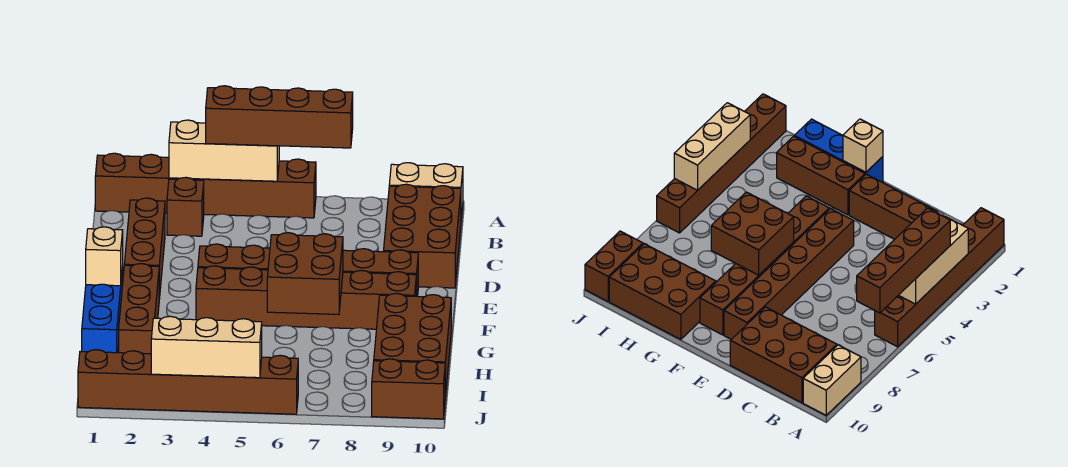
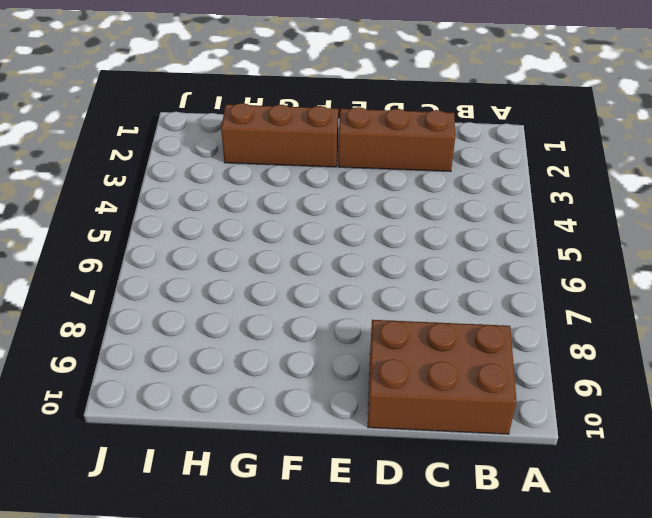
none -> brown 1x6 brick [95,153,316,218]
none -> tan 1x2 brick [389,163,463,218]
none -> brown 1x1 brick [167,177,204,236]

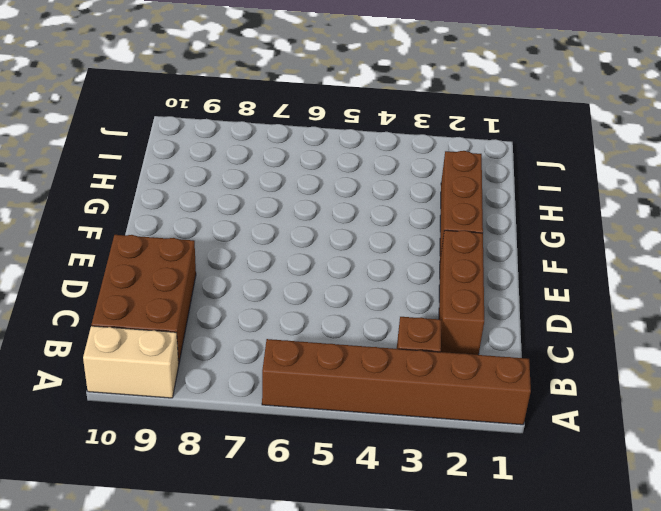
none -> brown 1x6 brick [198,244,418,296]
none -> blue 1x3 brick [82,266,123,353]
none -> brown 1x6 brick [196,266,416,329]

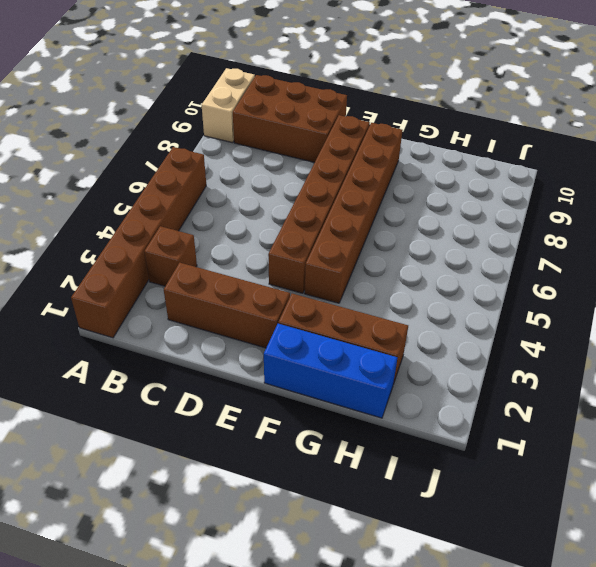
none -> brown 2x3 brick [374,293,451,397]
none -> brown 1x6 brick [78,350,298,414]
none -> brown 1x2 brick [372,359,445,419]

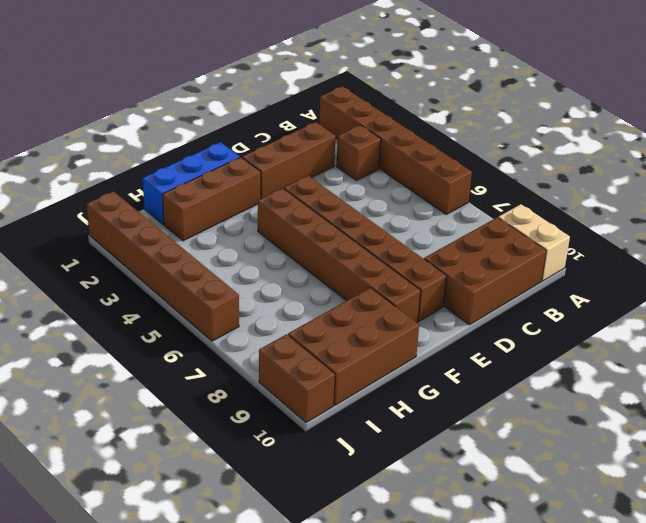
none -> tan 1x3 brick [169,120,279,181]
none -> tan 1x1 brick [86,227,123,286]
none -> brown 2x2 brick [267,233,343,314]

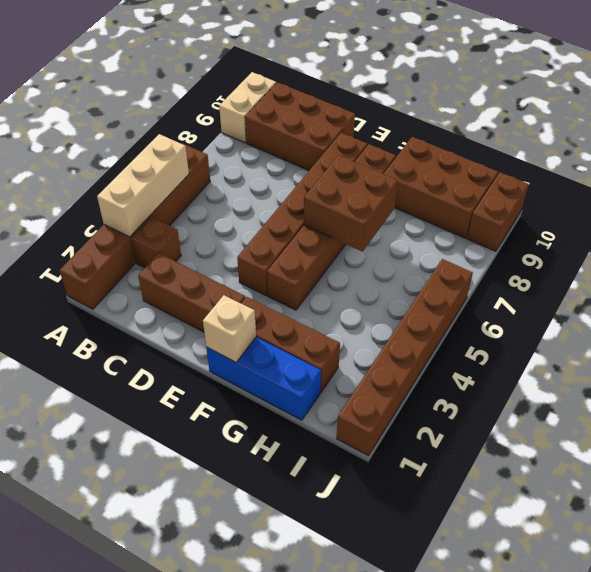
none -> tan 1x3 brick [151,316,262,378]
none -> brown 1x4 brick [206,86,353,148]

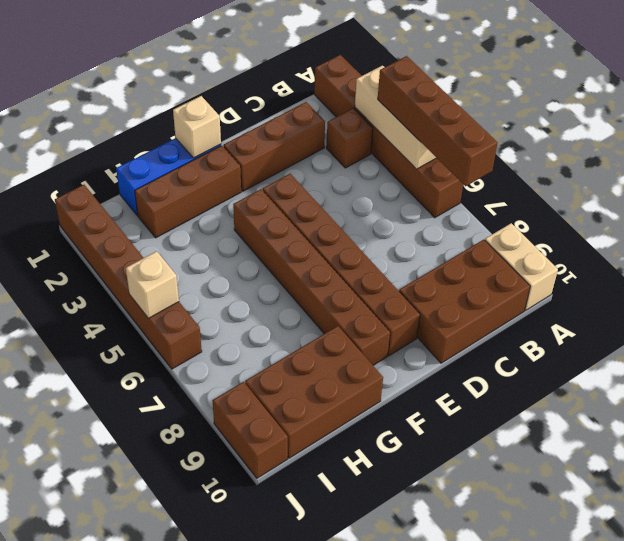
tan 1x1 brick [126,251,179,319] -> tan 1x3 brick [151,316,262,378]
none -> brown 2x2 brick [267,233,343,314]

